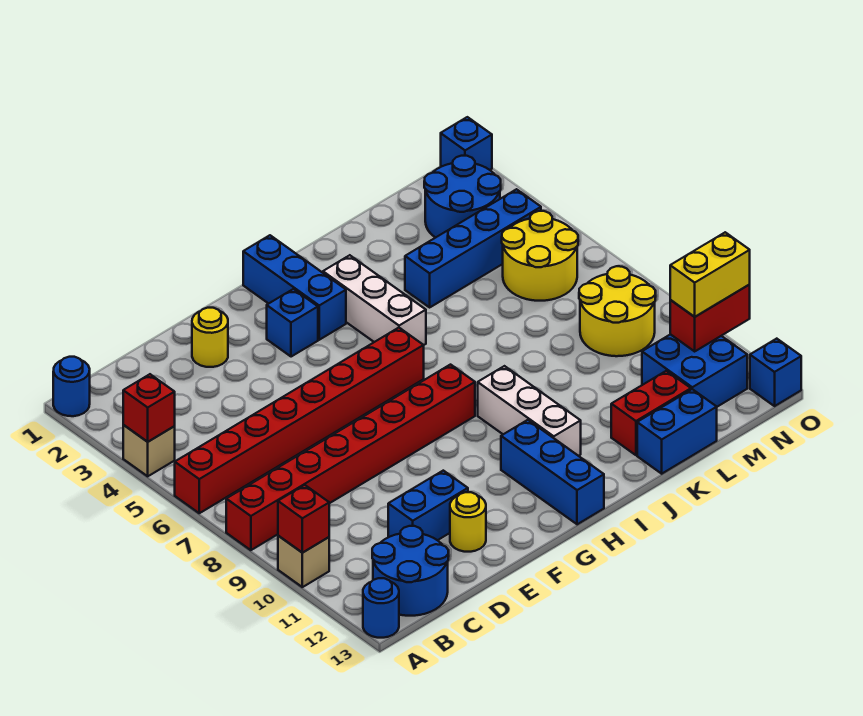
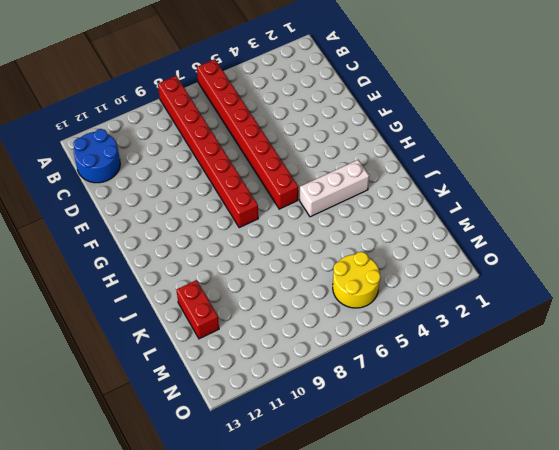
none -> blue 1x1 round brick [53,357,90,416]
none -> tan 1x1 brick [123,425,175,476]
none -> tan 1x1 brick [278,536,329,587]

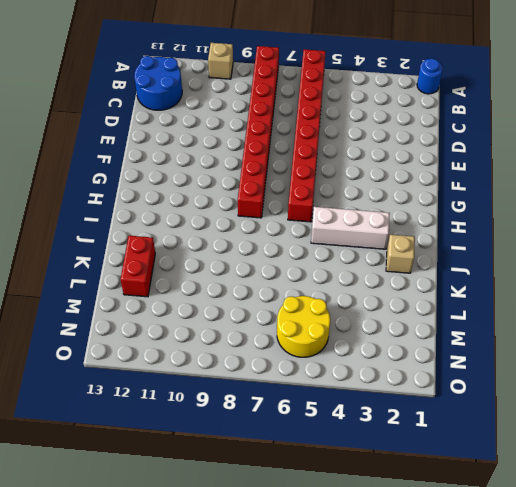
tan 1x1 brick [386,235,415,273] -> tan 1x1 brick moved to [123,425,175,476]
none -> blue 1x1 round brick [363,578,399,638]
none -> blue 1x2 brick [388,471,468,540]
none -> yellow 1x1 round brick [192,308,228,367]

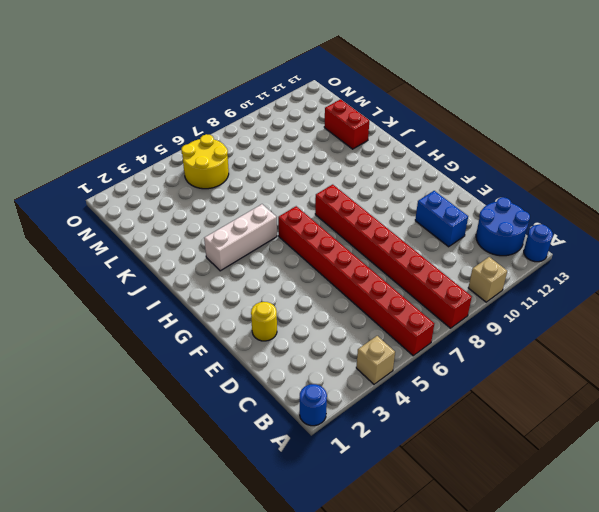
none -> yellow 1x1 round brick [450,492,486,552]
none -> blue 1x1 brick [267,289,318,357]
none -> blue 1x3 brick [243,235,346,340]

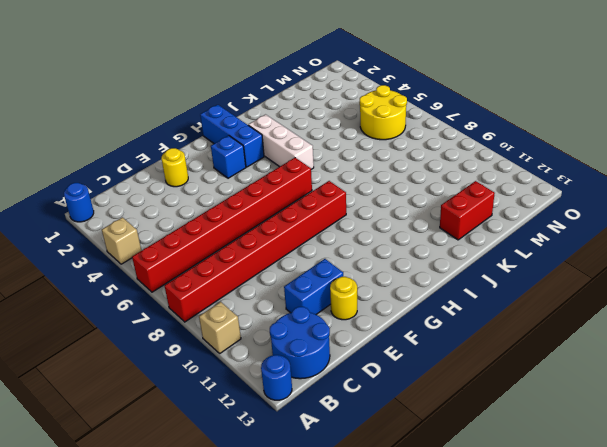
none -> blue 1x3 brick [501,420,604,524]
none -> white 1x3 brick [478,366,581,456]
none -> blue 1x4 brick [405,189,541,307]

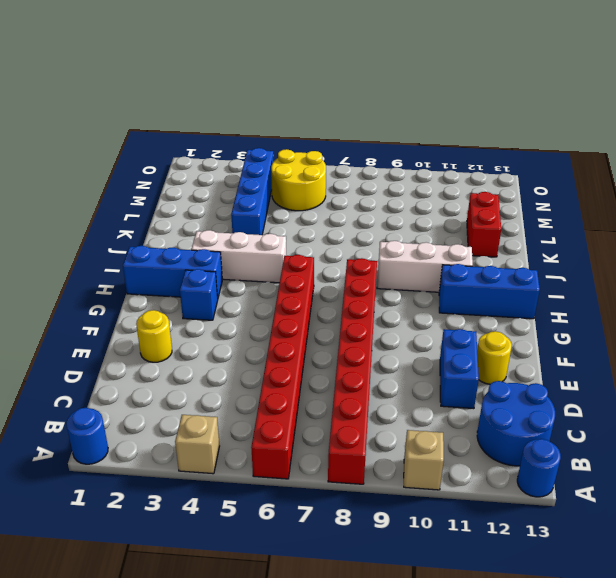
none -> blue 1x2 brick [637,389,717,474]
none -> blue 2x2 round brick [424,156,501,238]
none -> yellow 2x2 round brick [579,266,656,356]

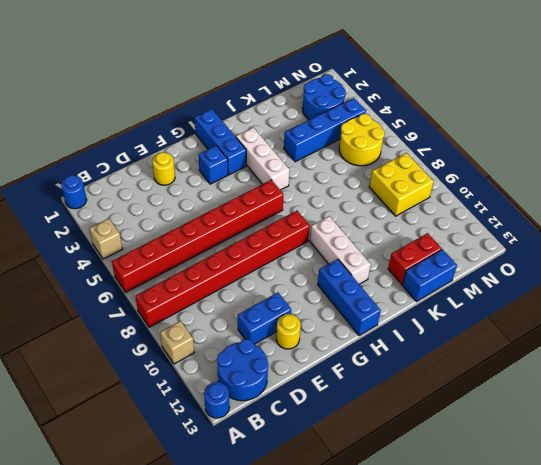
yellow 2x2 brick [369,153,434,216] -> yellow 2x2 round brick [579,266,656,356]
none -> blue 2x2 brick [642,334,747,407]
none -> blue 1x1 brick [441,117,492,170]
none -> blue 1x1 brick [750,339,801,406]

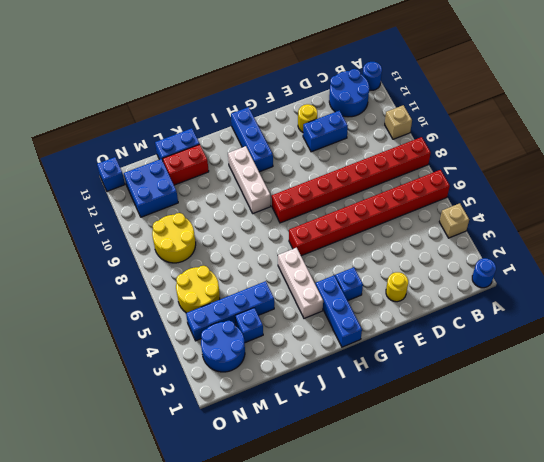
blue 1x1 brick [235,308,263,343] -> blue 1x1 brick moved to [441,117,492,170]
none -> red 1x1 brick [123,374,175,442]
none -> red 1x1 brick [278,485,329,553]
none -> red 1x2 brick [670,285,750,351]

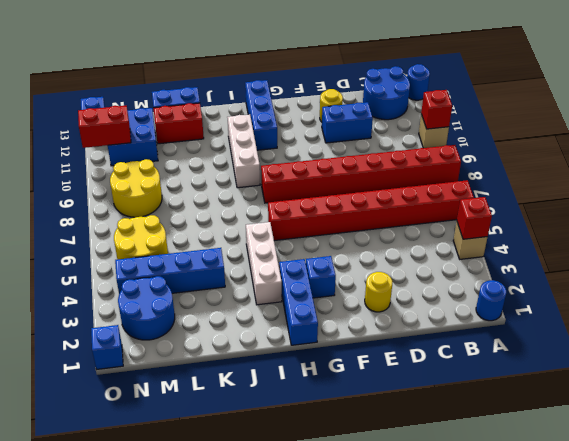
none -> yellow 1x2 brick [670,232,750,317]

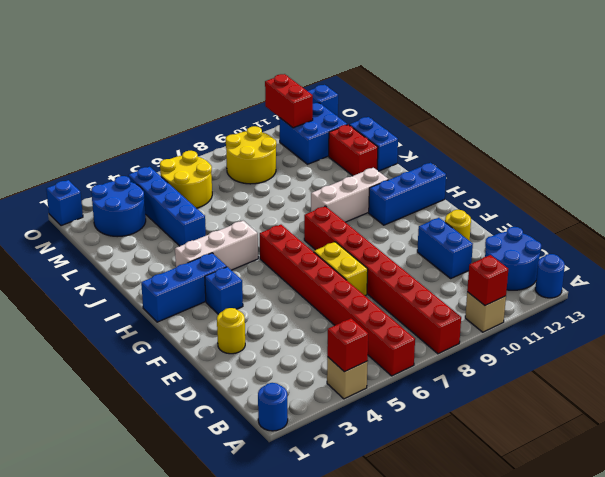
yellow 1x2 brick [314,242,368,296] -> yellow 1x2 brick moved to [670,232,750,317]

